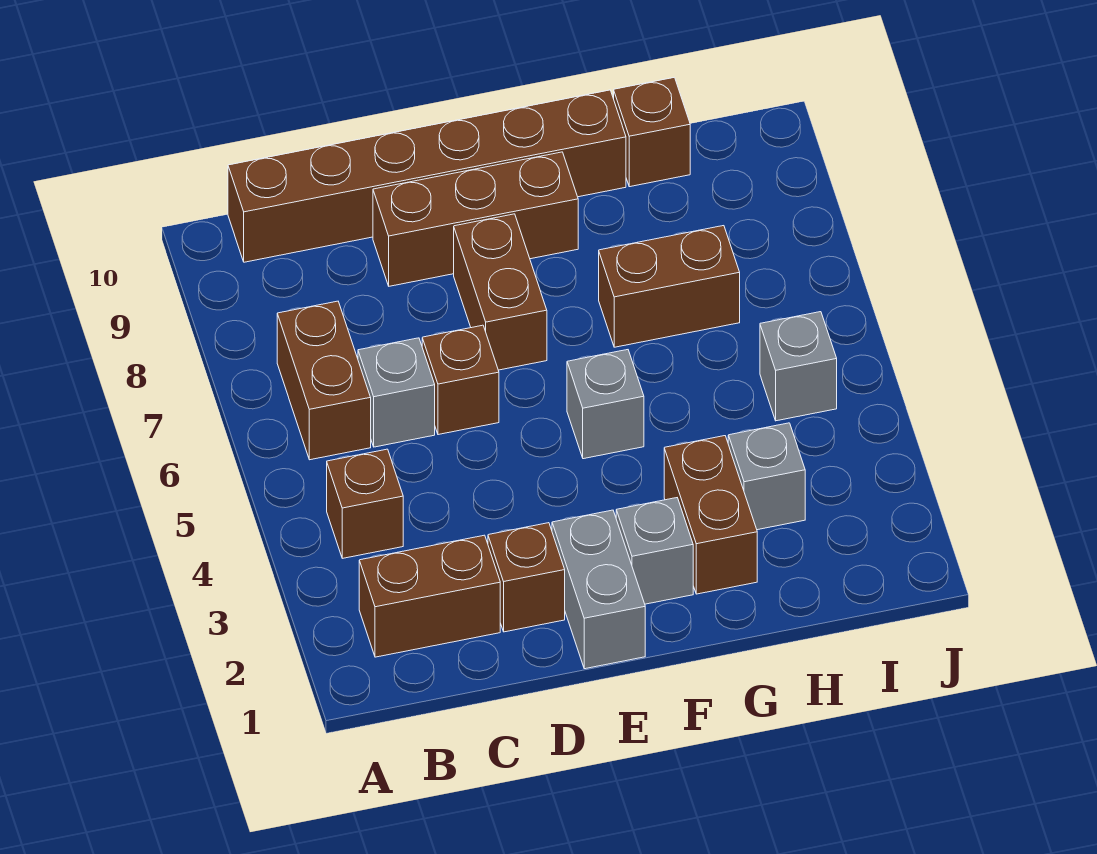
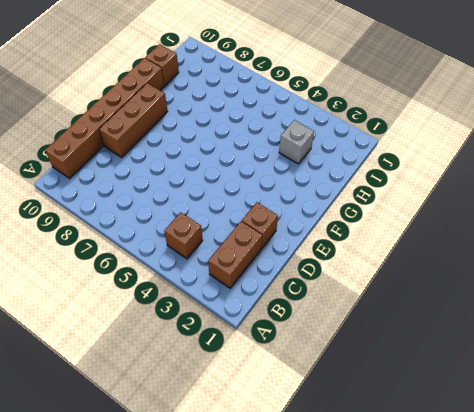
none -> brown 1x2 brick [277,301,371,460]
none -> grey 1x1 brick [358,338,435,447]
none -> brown 1x1 brick [422,325,499,435]

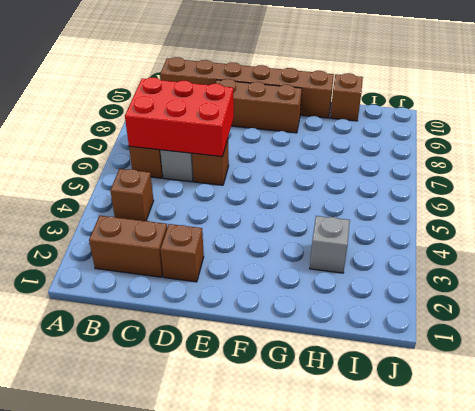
red 2x3 brick [125,77,234,157] -> none
none -> grey 1x2 brick [552,510,645,669]
none -> brown 1x2 brick [454,214,547,370]
none -> grey 1x1 brick [616,498,693,604]

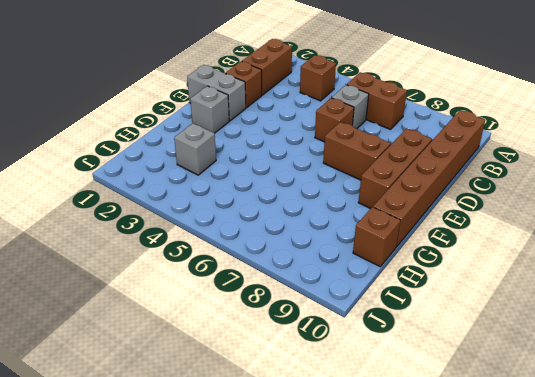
none -> grey 1x1 brick [567,350,644,459]
none -> brown 1x2 brick [664,436,757,594]
none -> brown 1x2 brick [599,226,740,347]

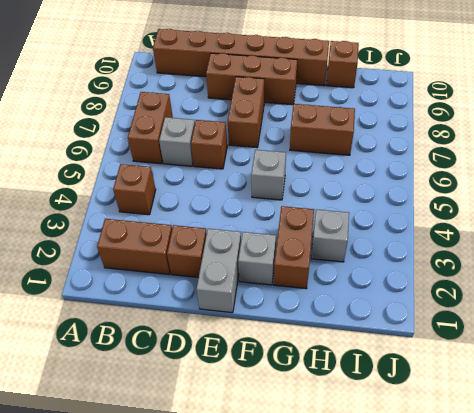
none -> grey 1x1 brick [760,312,837,421]

